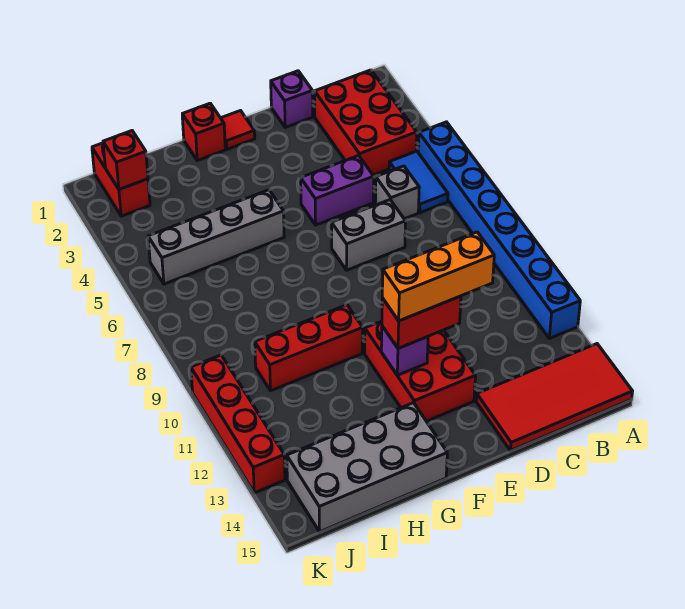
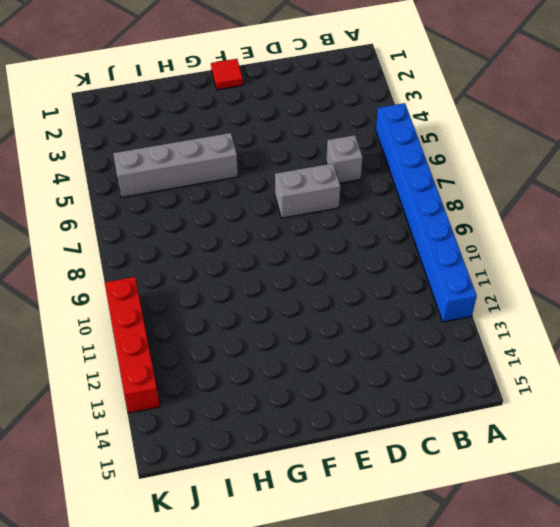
none -> red 2x4 tile [476,344,633,451]
none -> red 2x3 brick [315,70,417,175]
none -> blue 1x2 tile [389,151,448,213]

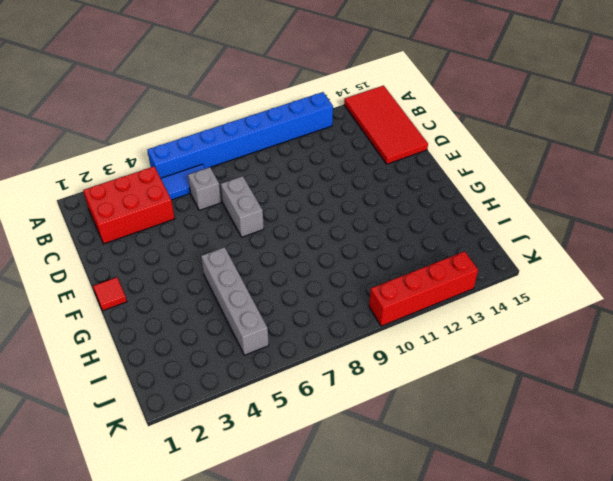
none -> purple 1x1 brick [271,71,313,127]
none -> purple 1x2 brick [301,155,374,225]
none -> red 2x3 brick [365,321,475,421]

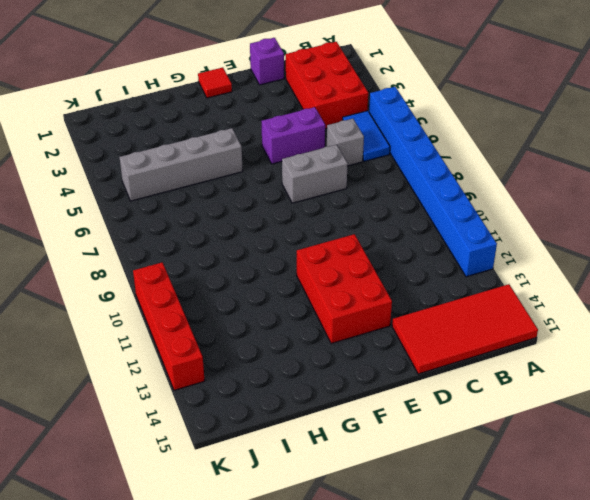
none -> red 1x1 brick [182,103,225,160]
none -> red 1x3 brick [255,305,363,391]
none -> grey 2x4 brick [287,403,447,532]

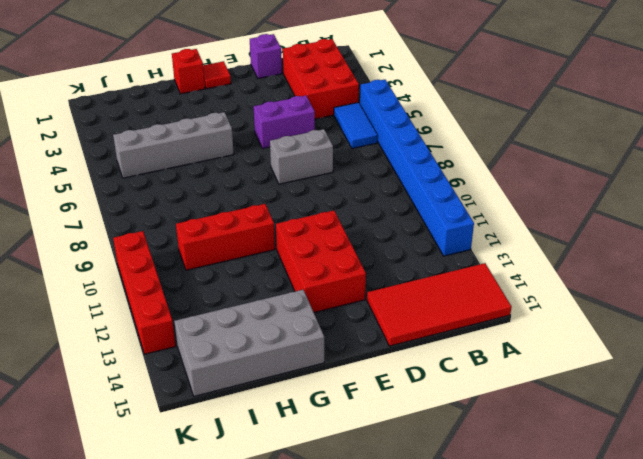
none -> grey 1x1 brick [375,166,419,219]
none -> red 1x2 brick [92,143,150,216]
none -> purple 1x1 brick [381,326,428,375]

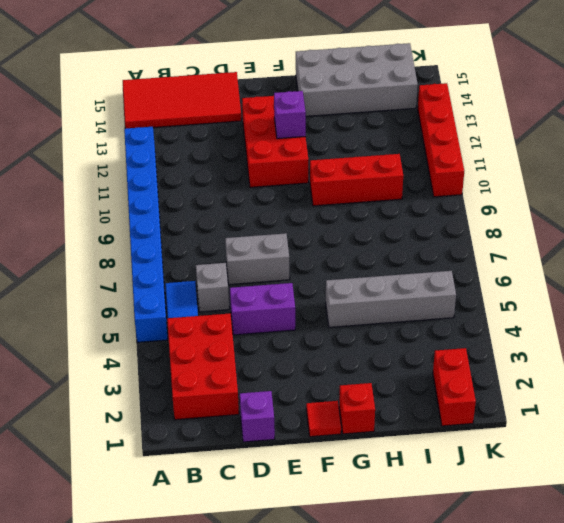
none -> red 1x1 brick [103,131,148,189]
none -> red 1x2 brick [382,296,461,348]
none -> orange 1x3 brick [382,232,494,321]

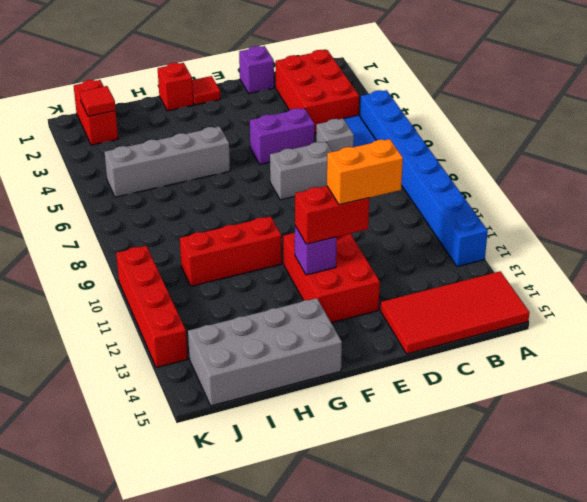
orange 1x2 brick [327,139,403,205] -> orange 1x3 brick [382,232,494,321]
red 1x1 tile [80,86,116,116] -> red 1x1 brick [103,131,148,189]

